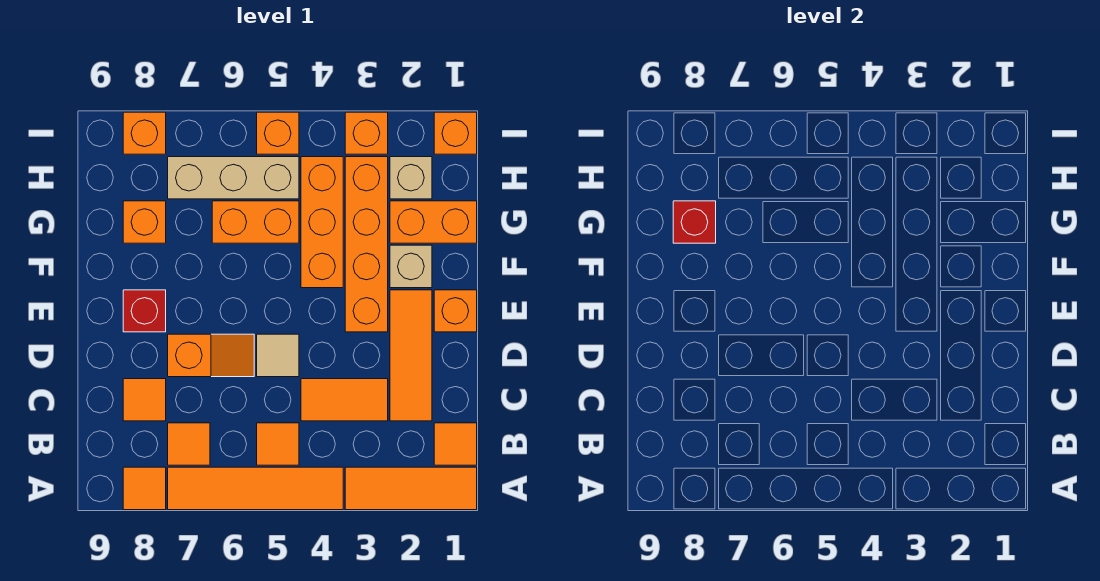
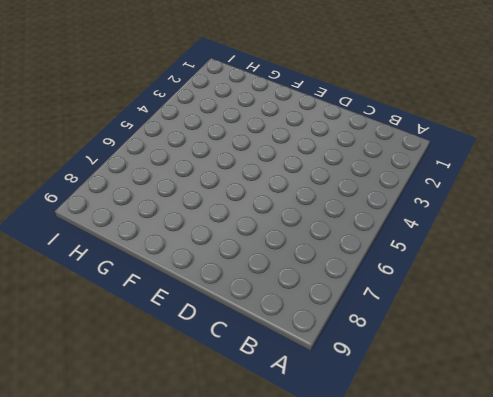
none -> orange 1x3 tile [345,467,477,510]
none -> orange 1x4 tile [168,467,343,510]
none -> orange 1x1 tile [123,467,166,510]

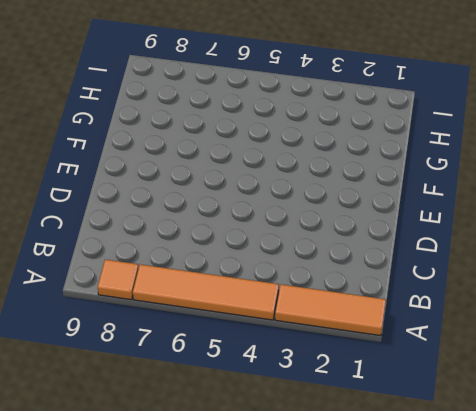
none -> orange 1x1 tile [434,423,477,465]
none -> orange 1x1 tile [257,423,299,465]
none -> orange 1x1 tile [168,423,210,465]

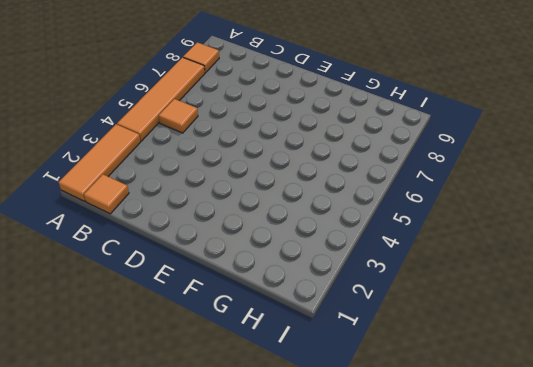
none -> orange 1x1 tile [168,423,210,465]
none -> orange 1x3 tile [390,290,432,421]
none -> orange 1x2 tile [301,379,388,421]

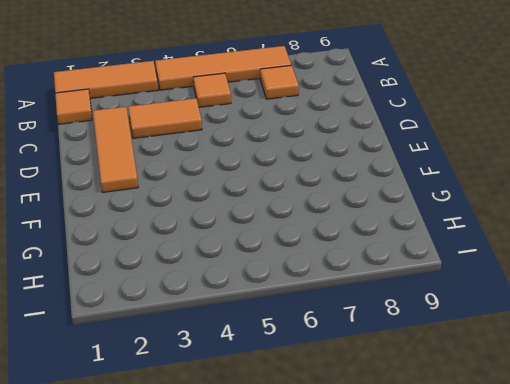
none -> orange 1x1 tile [123,467,166,510]
none -> orange 1x1 tile [123,379,166,421]
none -> tan 1x1 tile [257,334,299,377]

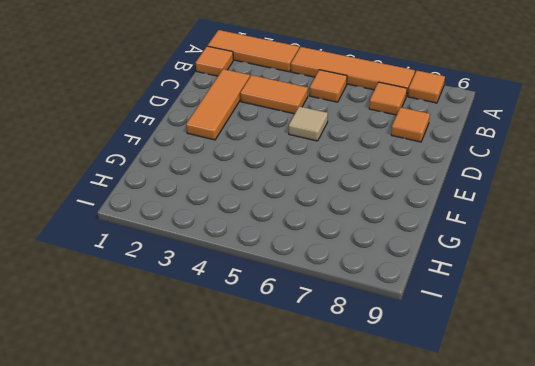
none -> orange 1x2 slope [168,334,254,377]
none -> orange 1x1 brick [434,290,477,332]
none -> orange 1x4 brick [345,157,388,332]

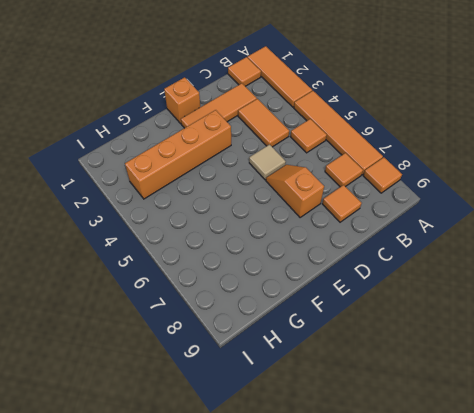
none -> red 1x1 brick [123,290,166,332]
none -> tan 1x1 brick [390,245,432,288]
none -> orange 1x3 brick [301,157,343,288]

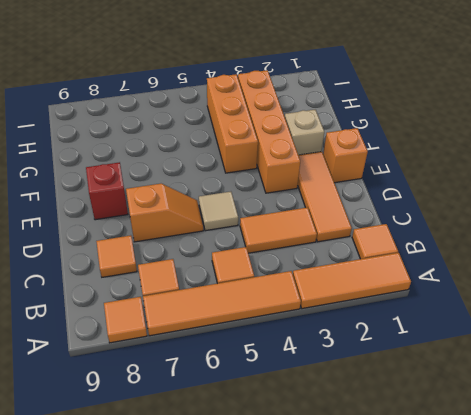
none -> orange 1x2 brick [390,201,477,243]
none -> orange 1x2 brick [212,201,299,243]
none -> orange 1x1 brick [123,201,166,243]

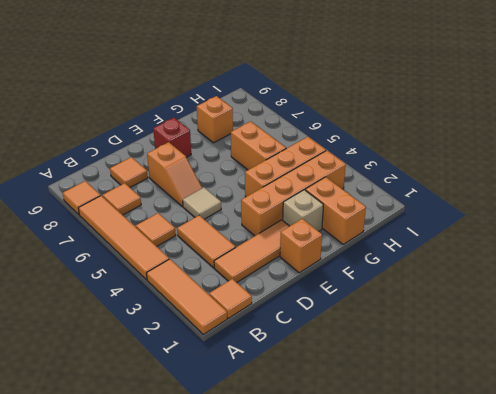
none -> tan 1x1 brick [390,157,432,199]
none -> tan 1x3 brick [168,157,299,199]
none -> orange 1x1 brick [434,112,477,154]

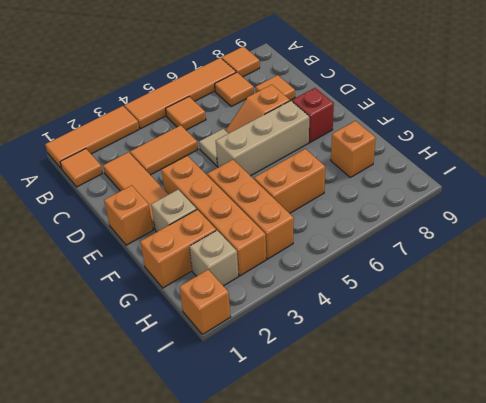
tan 1x3 brick [216,101,309,176] -> tan 1x3 brick moved to [168,157,299,199]
none -> orange 1x1 brick [345,112,388,154]
none -> orange 1x1 brick [257,112,299,154]
none -> orange 1x1 brick [123,112,166,154]

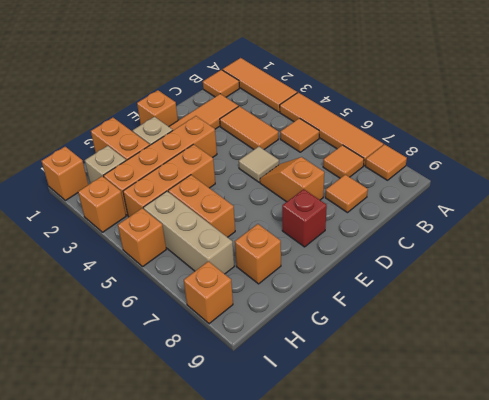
none -> red 1x1 brick [673,201,716,243]

